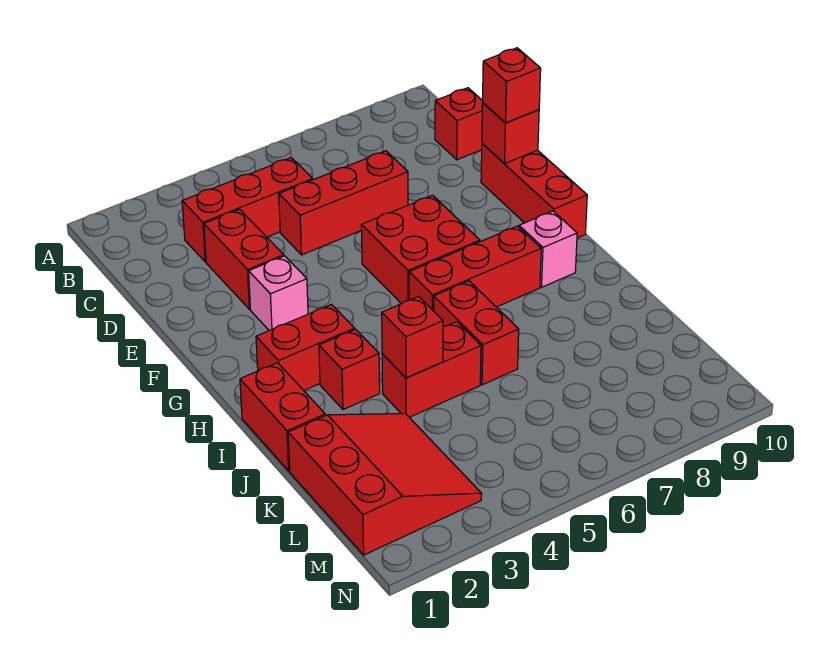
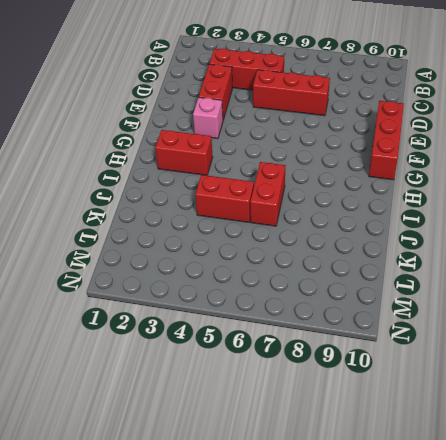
none -> red 1x1 brick [435,88,483,160]
none -> red 2x2 brick [361,195,480,304]
none -> red 1x3 brick [409,226,541,311]

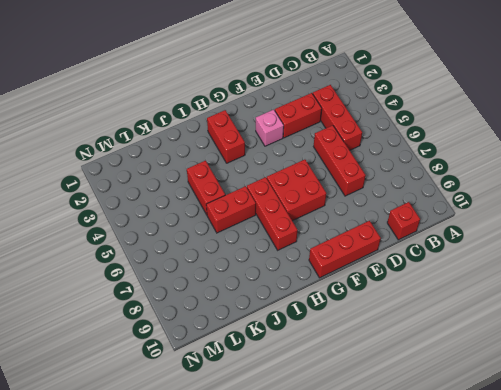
none -> pink 1x1 brick [519,211,577,287]
none -> red 1x2 brick [240,363,325,471]
none -> red 1x1 brick [319,329,380,410]

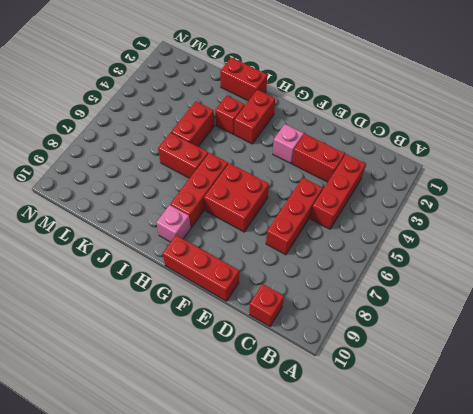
none -> red 3x3 slope [288,414,482,555]
none -> red 1x1 brick [482,103,539,164]
none -> red 1x1 brick [382,297,443,378]

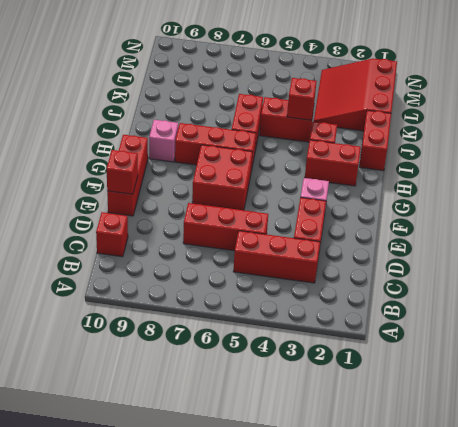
none -> red 1x1 brick [483,48,541,123]

